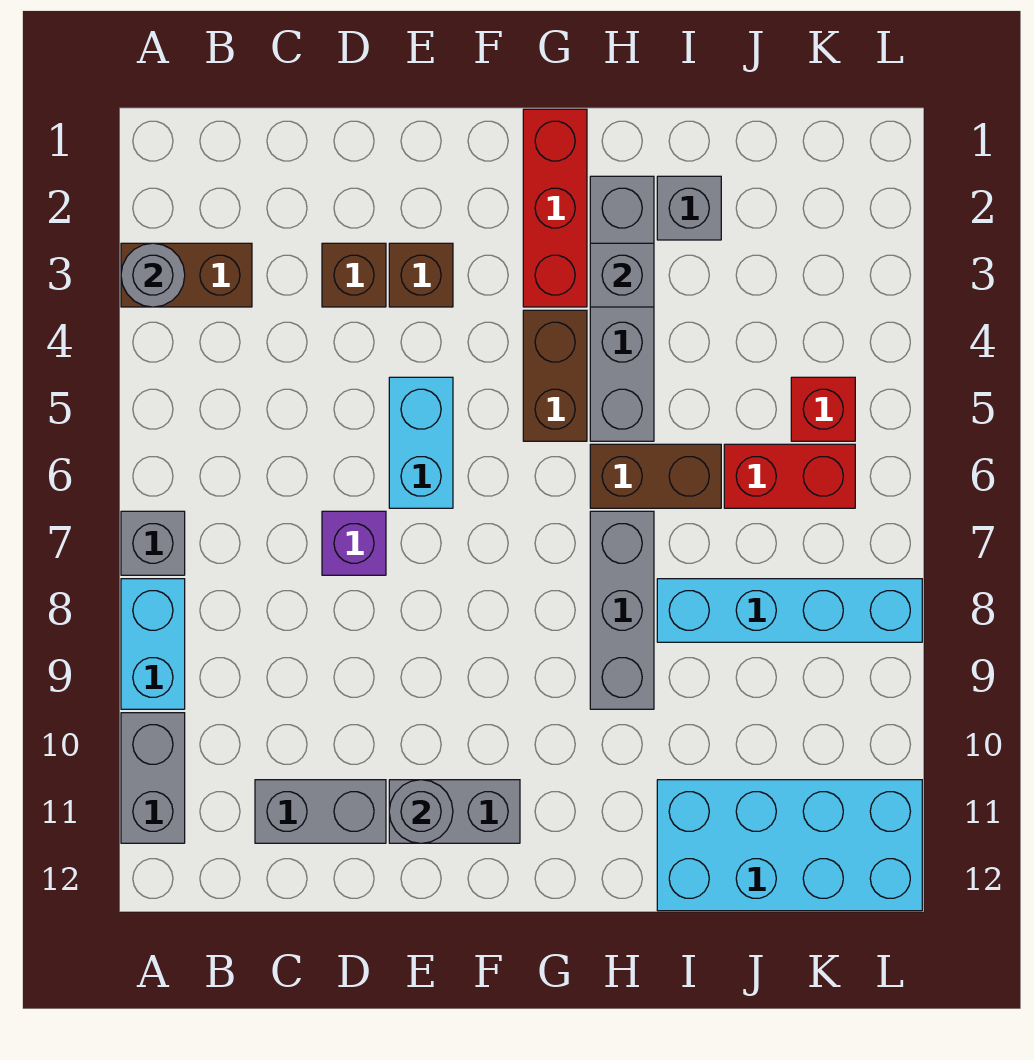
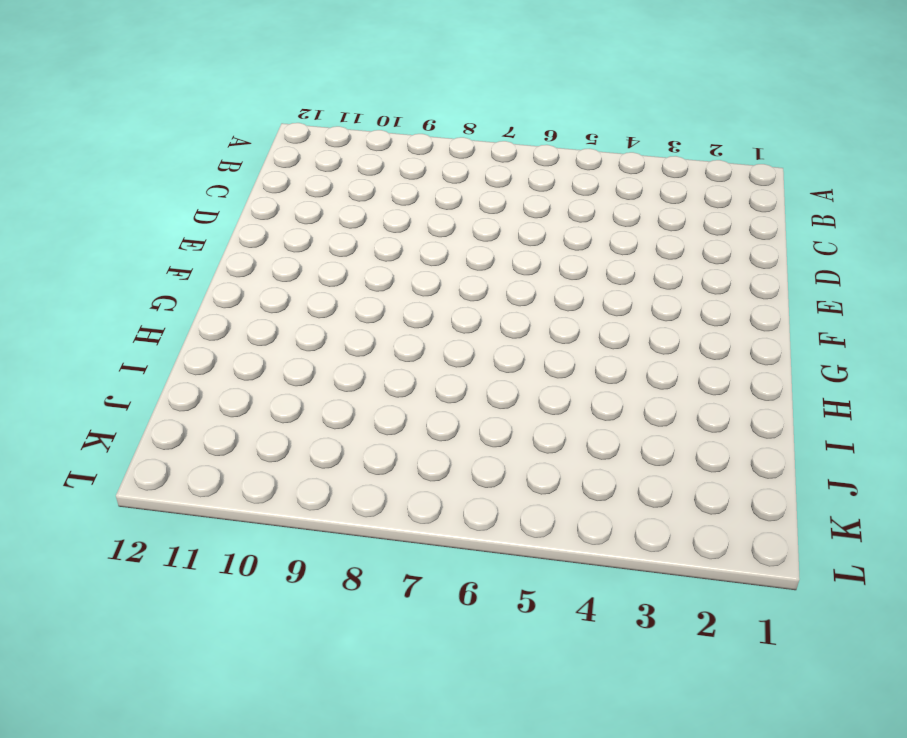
none -> brown 1x2 brick [121,243,252,307]
none -> grey 1x1 brick [121,511,185,575]
none -> cyan 1x2 brick [121,579,185,709]

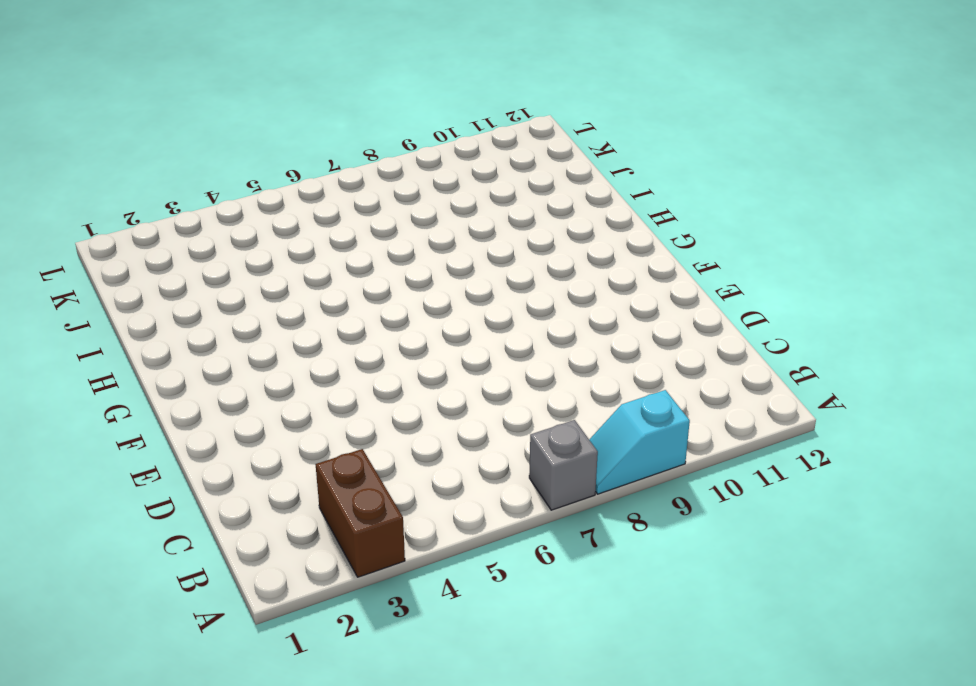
cyan 1x2 slope [589,390,690,494] -> cyan 1x2 brick [121,579,185,709]
none -> grey 1x2 brick [121,713,185,843]
none -> grey 1x2 brick [255,780,386,843]
none -> brown 1x1 brick [322,243,386,307]

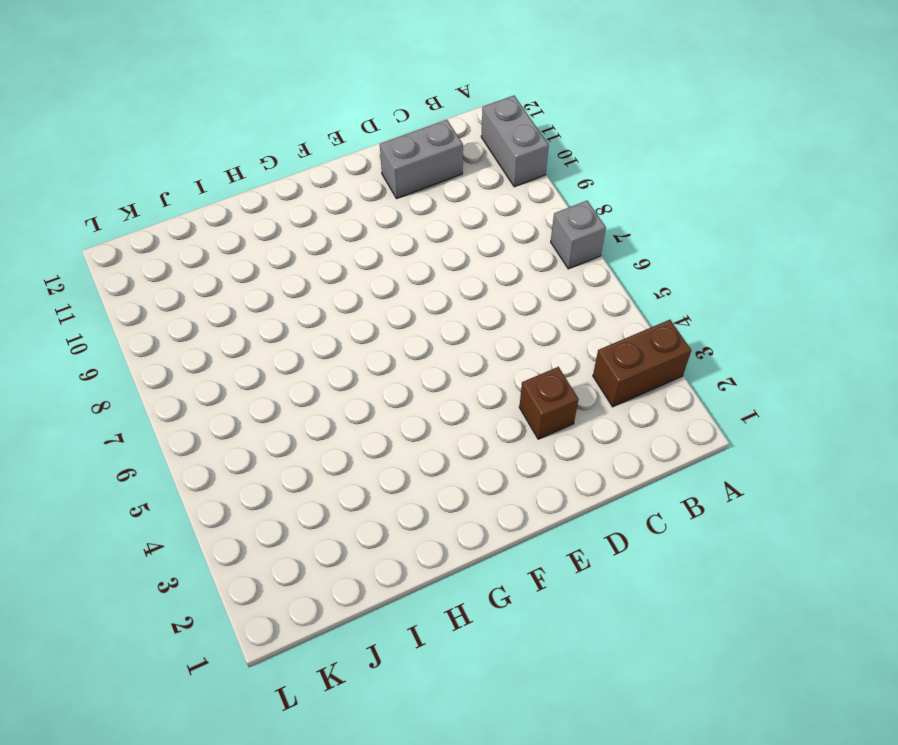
none -> cyan 1x2 brick [121,579,185,709]
none -> purple 1x1 brick [322,511,386,575]
none -> brown 1x1 brick [389,243,453,307]

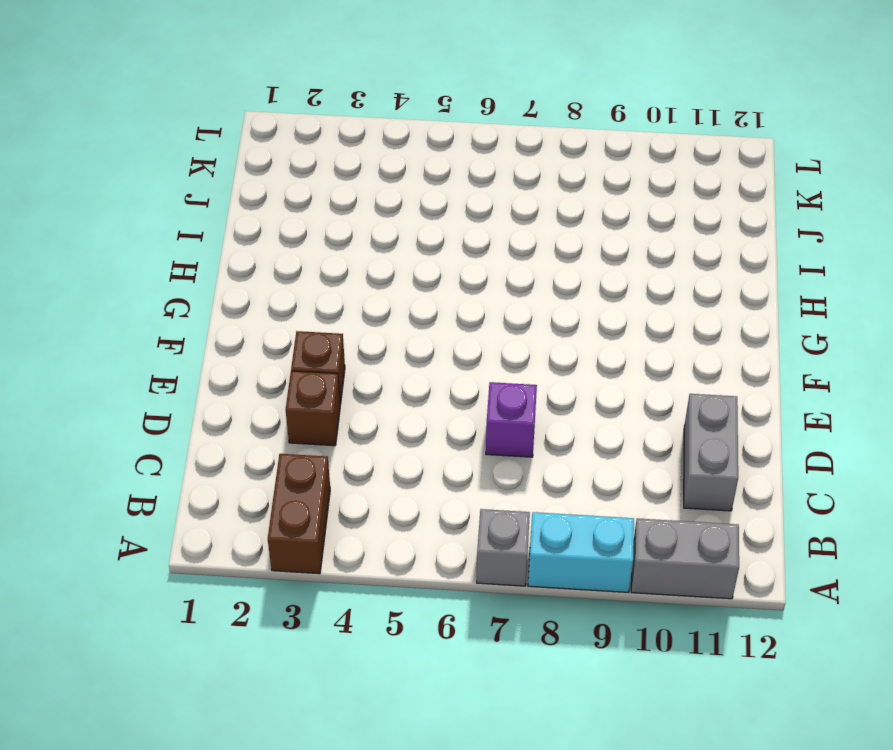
none -> cyan 1x2 brick [389,377,453,508]
none -> grey 1x2 brick [389,780,520,843]
none -> red 1x3 brick [523,109,587,307]

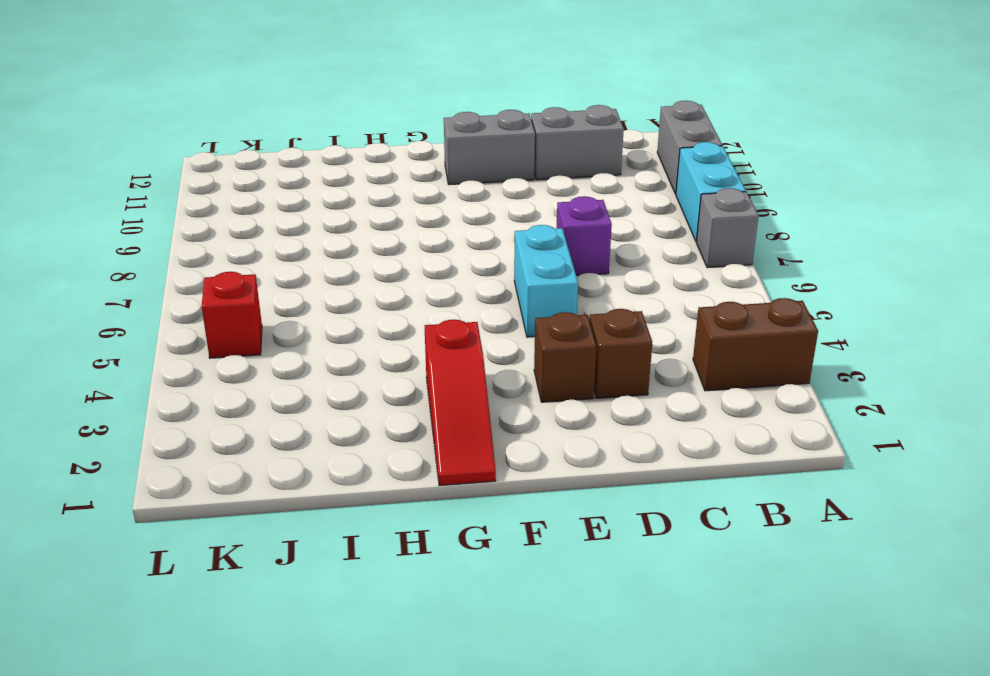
red 1x3 slope [425,320,496,486] -> red 1x3 brick [523,109,587,307]
none -> brown 1x2 brick [523,310,587,441]
none -> grey 1x4 brick [590,176,654,441]
none -> brown 1x2 brick [590,444,721,508]

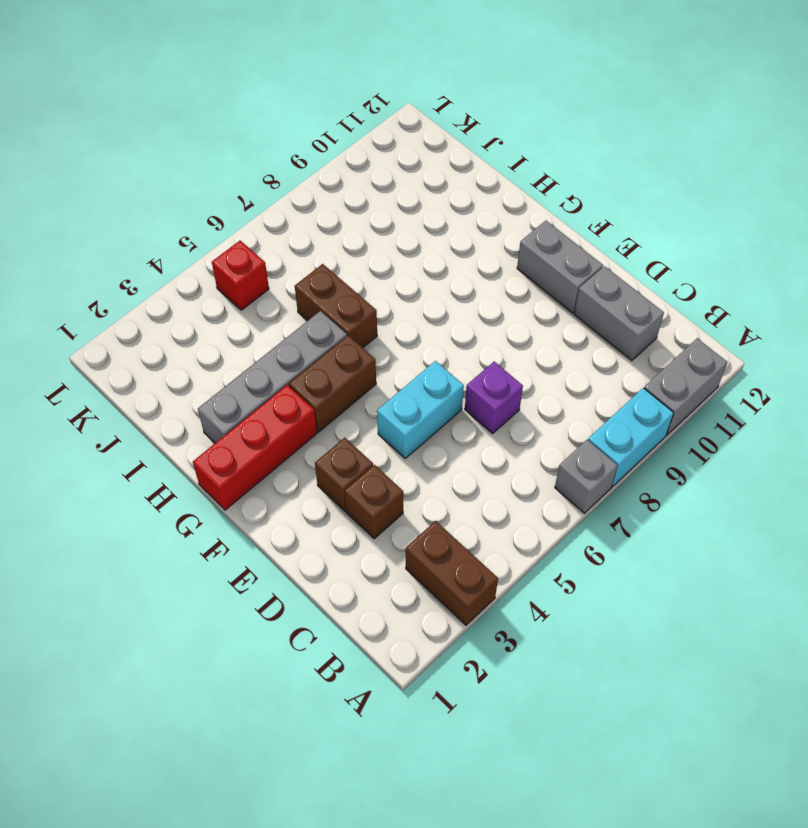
none -> grey 1x3 brick [590,511,654,709]
none -> grey 1x1 brick [657,176,721,240]
none -> cyan 1x4 brick [657,579,922,642]

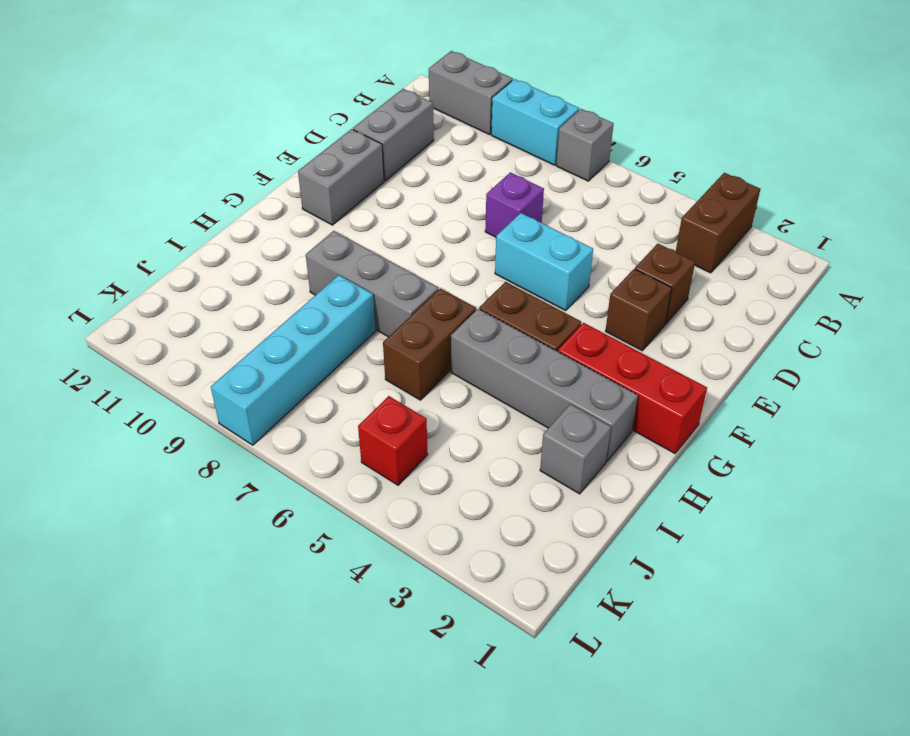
none -> cyan 2x4 brick [657,780,922,911]
none -> red 1x2 brick [724,444,855,508]
none -> grey 1x1 round brick [121,243,185,307]

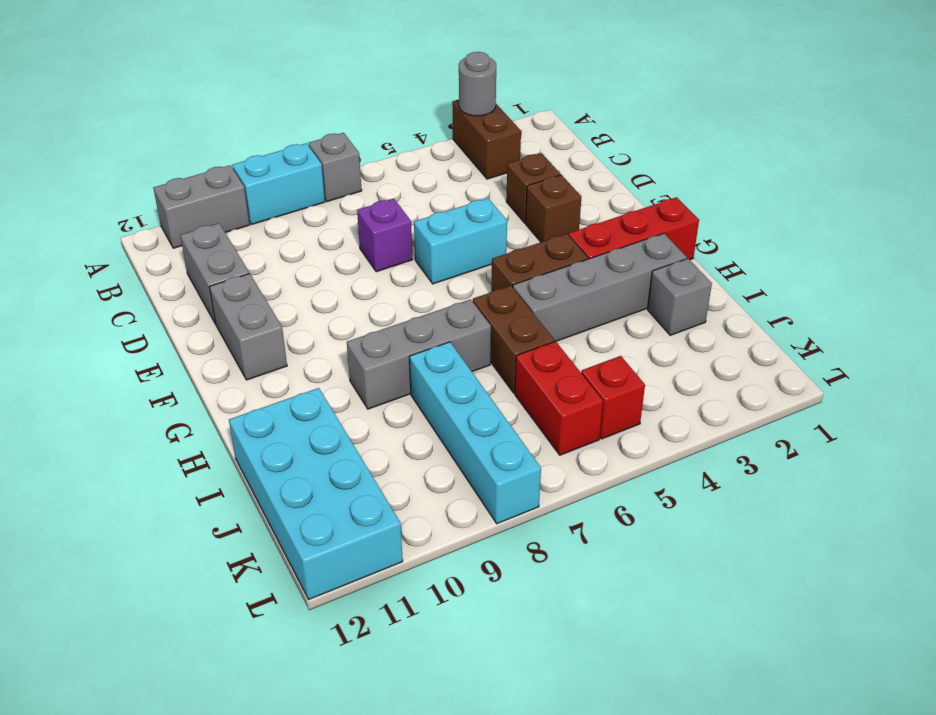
none -> grey 1x1 round brick [389,780,453,843]
none -> grey 1x1 brick [590,243,654,307]

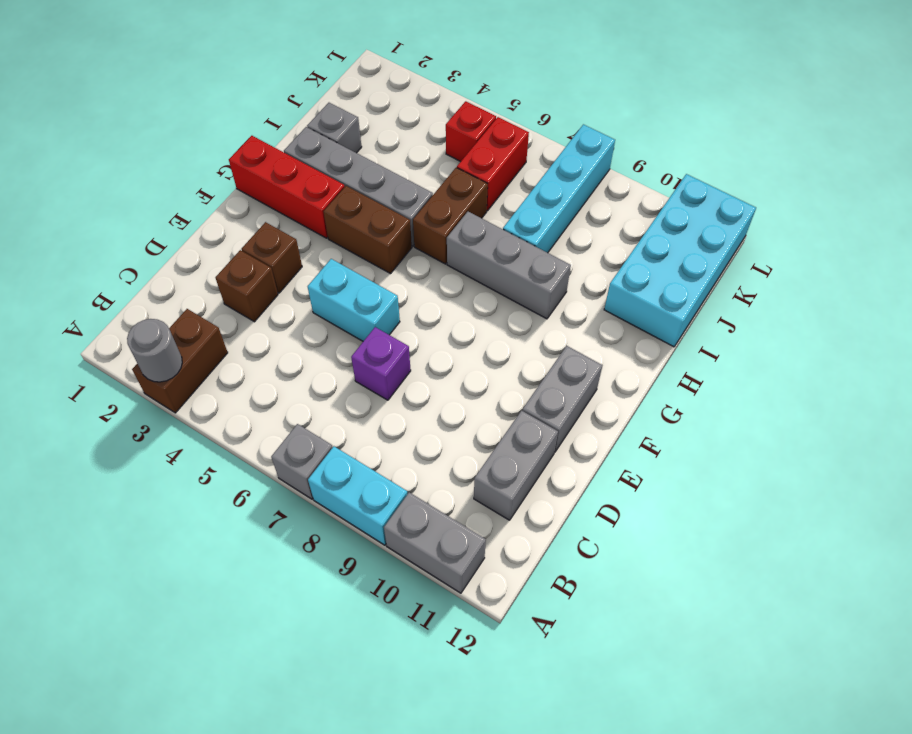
none -> grey 1x1 round brick [389,780,453,843]
none -> grey 1x1 brick [590,243,654,307]

